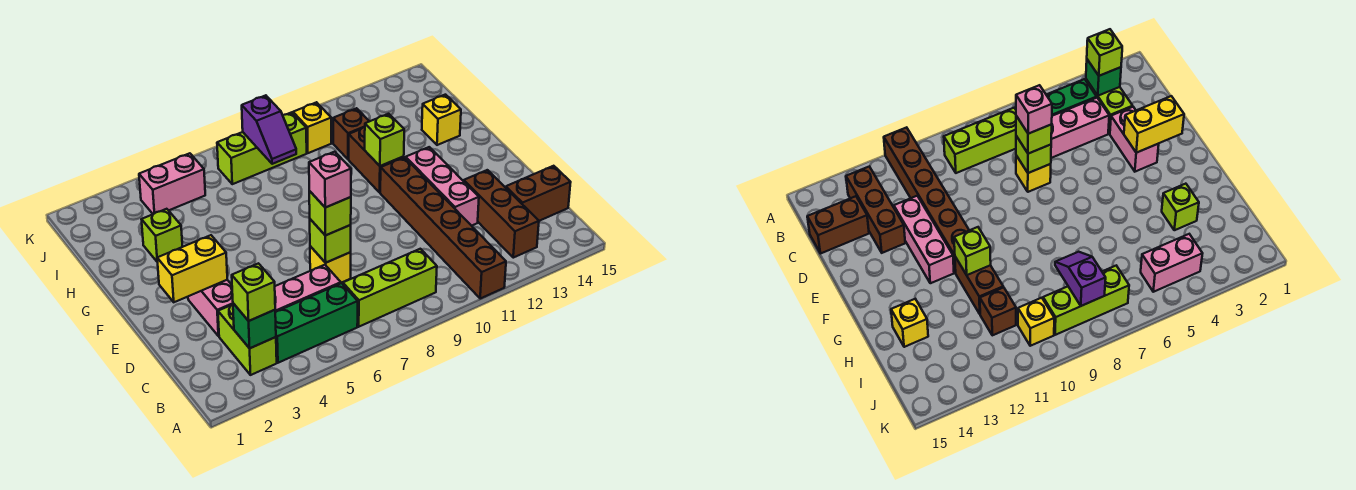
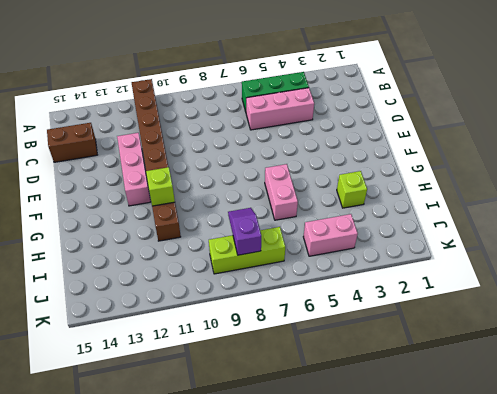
pink 1x2 brick [265,164,298,220] -> pink 1x2 brick moved to [188,280,233,336]
none -> lime 1x2 brick [218,305,277,375]
none -> lime 1x3 brick [343,249,437,327]
none -> brown 1x3 brick [464,170,539,258]

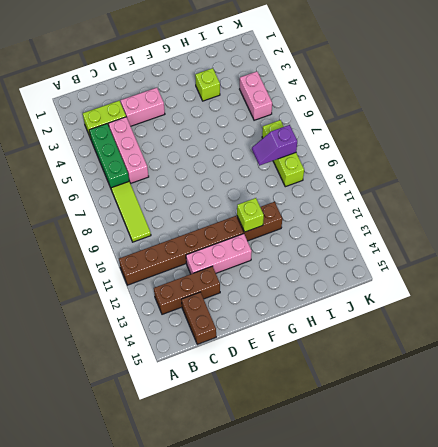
lime 1x3 tile [111,181,151,242] -> lime 1x3 brick [343,249,437,327]
none -> yellow 1x1 brick [310,246,351,283]
none -> yellow 1x1 brick [422,95,461,145]
none -> brown 1x1 brick [333,108,369,159]

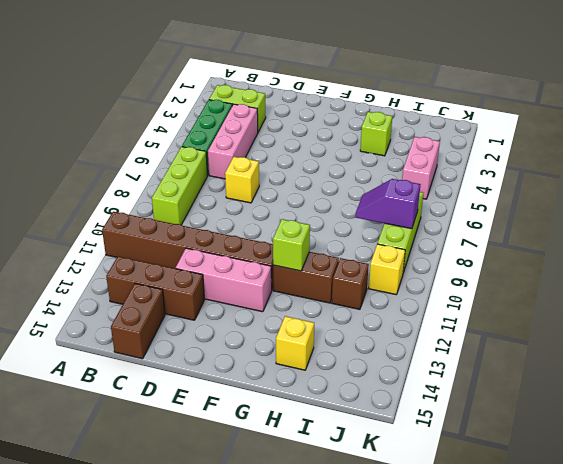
none -> pink 1x2 brick [188,280,233,336]
none -> green 1x1 brick [233,303,276,348]
none -> lime 1x1 brick [310,219,351,263]

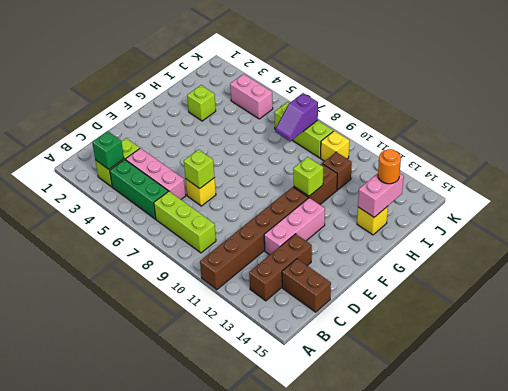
pink 1x2 brick [358,173,404,217] -> pink 1x2 brick moved to [188,280,233,336]
orange 1x1 round brick [378,149,401,184] -> none
none -> yellow 1x2 brick [157,235,227,302]
none -> lime 1x1 brick [232,263,275,321]
none -> lime 1x1 brick [309,191,351,235]

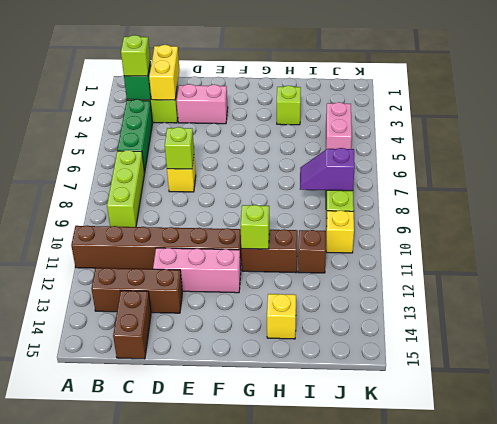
yellow 1x2 brick [149,45,180,100] -> yellow 1x2 brick moved to [157,235,227,302]
none -> pink 1x3 brick [275,265,341,312]
none -> lime 1x1 brick [309,191,351,235]
none -> pink 1x1 brick [309,152,351,208]

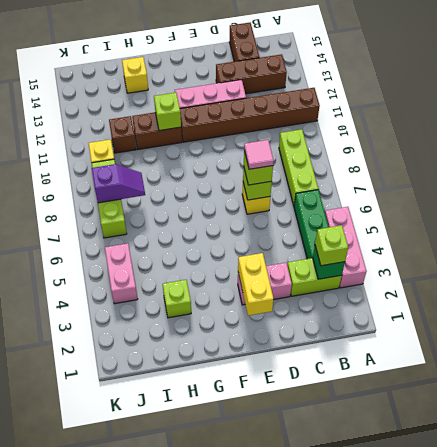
pink 1x3 brick [325,207,367,288] -> pink 1x3 brick moved to [275,265,341,312]
pink 1x1 tile [244,140,274,169] -> pink 1x1 brick [309,152,351,208]

